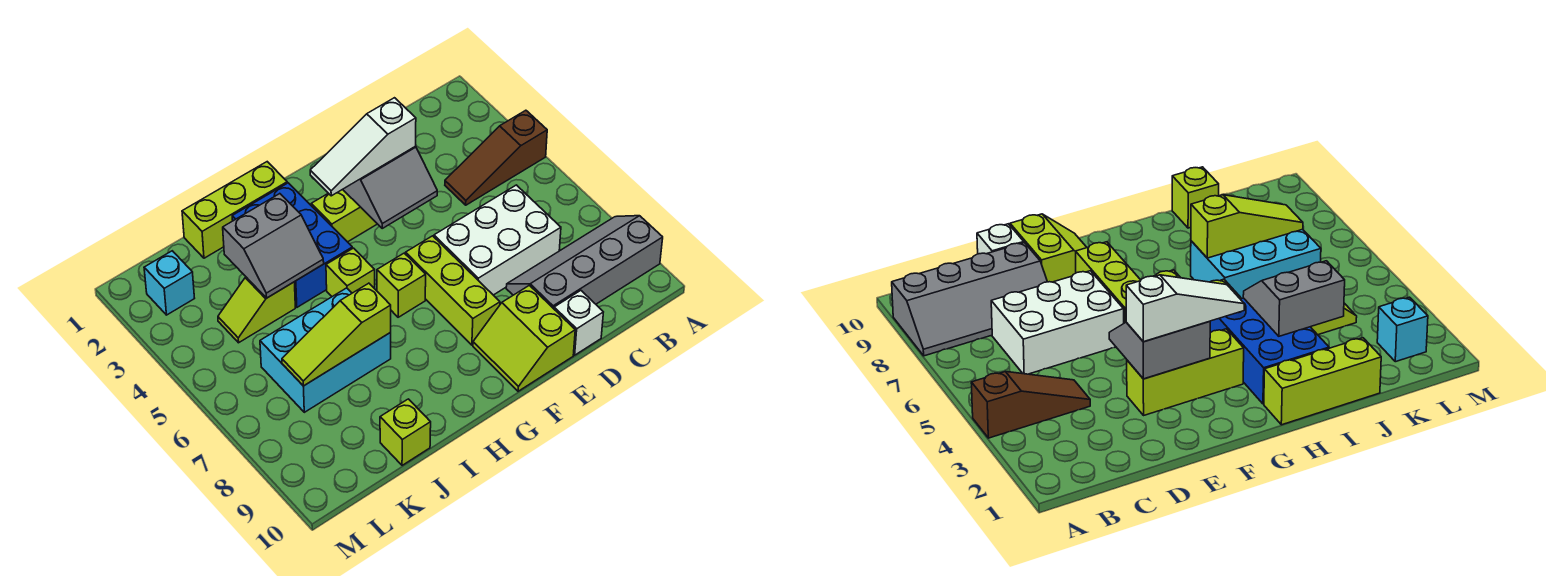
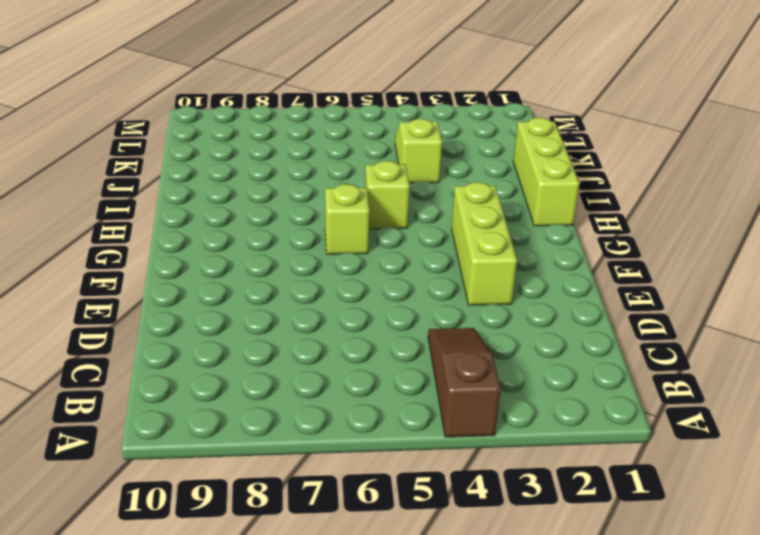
none -> grey 2x4 slope [506,216,663,309]
none -> white 2x3 brick [434,185,561,295]
none -> white 1x1 brick [554,291,603,355]

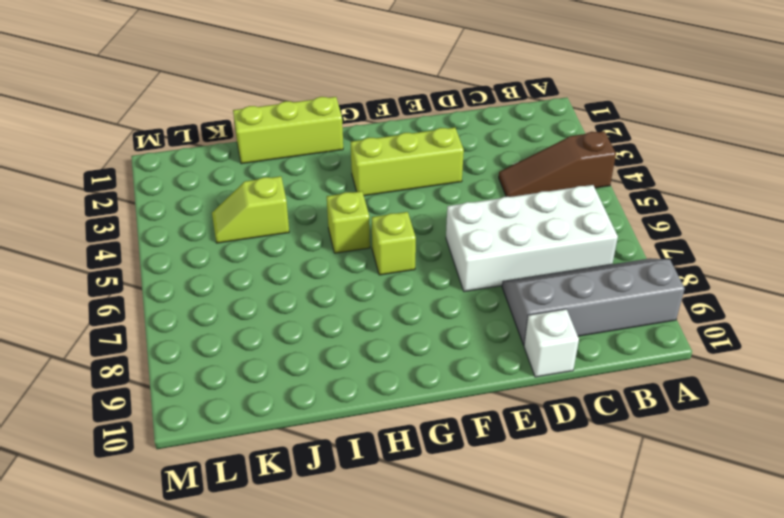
white 2x4 brick [446,185,618,292] -> white 2x3 brick [434,185,561,295]
none -> lime 2x2 slope [473,285,575,391]
none -> lime 1x3 brick [406,236,500,345]
none -> blue 2x3 brick [232,183,352,307]

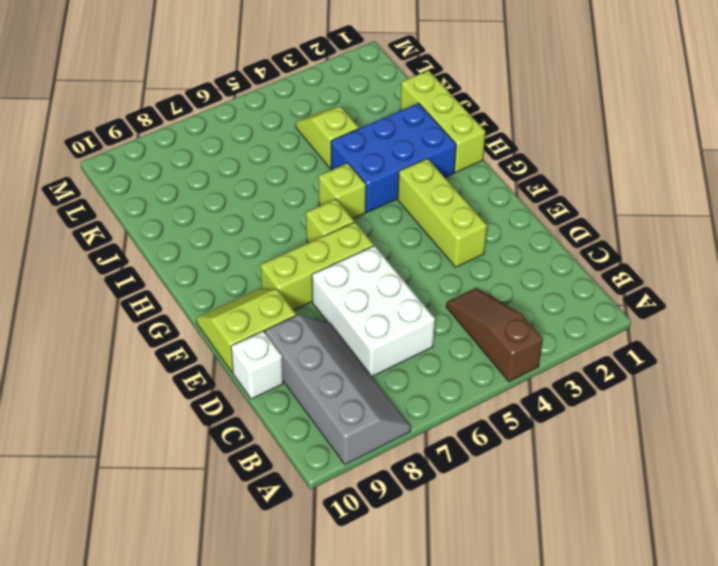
none -> cyan 2x3 brick [260,288,391,412]
none -> lime 1x1 brick [380,399,431,465]
none -> cyan 1x1 brick [144,251,195,315]

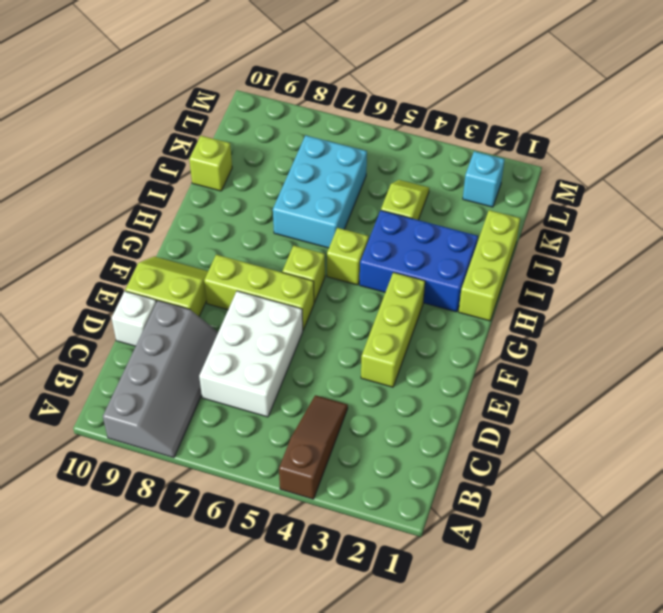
none -> grey 2x2 slope [343,146,437,228]
none -> grey 2x2 slope [223,194,324,298]
none -> lime 1x3 slope [282,283,391,386]

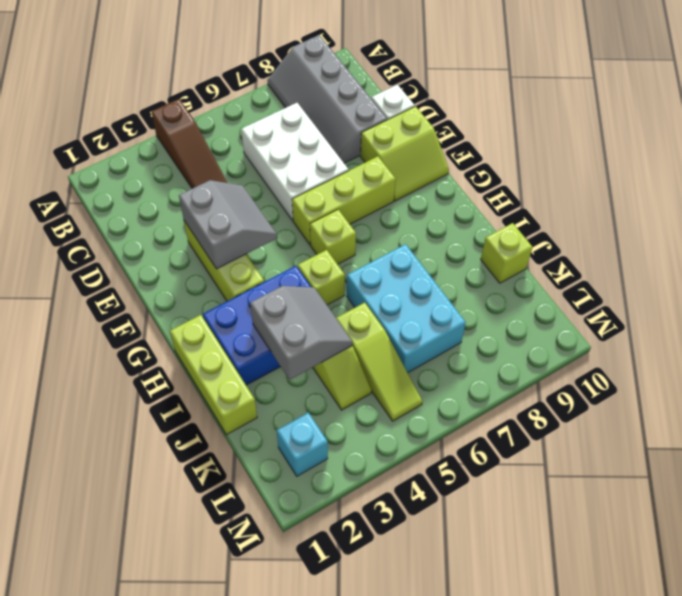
lime 1x3 slope [336,303,422,421] -> lime 1x3 slope moved to [282,283,391,386]
none -> white 1x3 slope [310,98,416,196]

